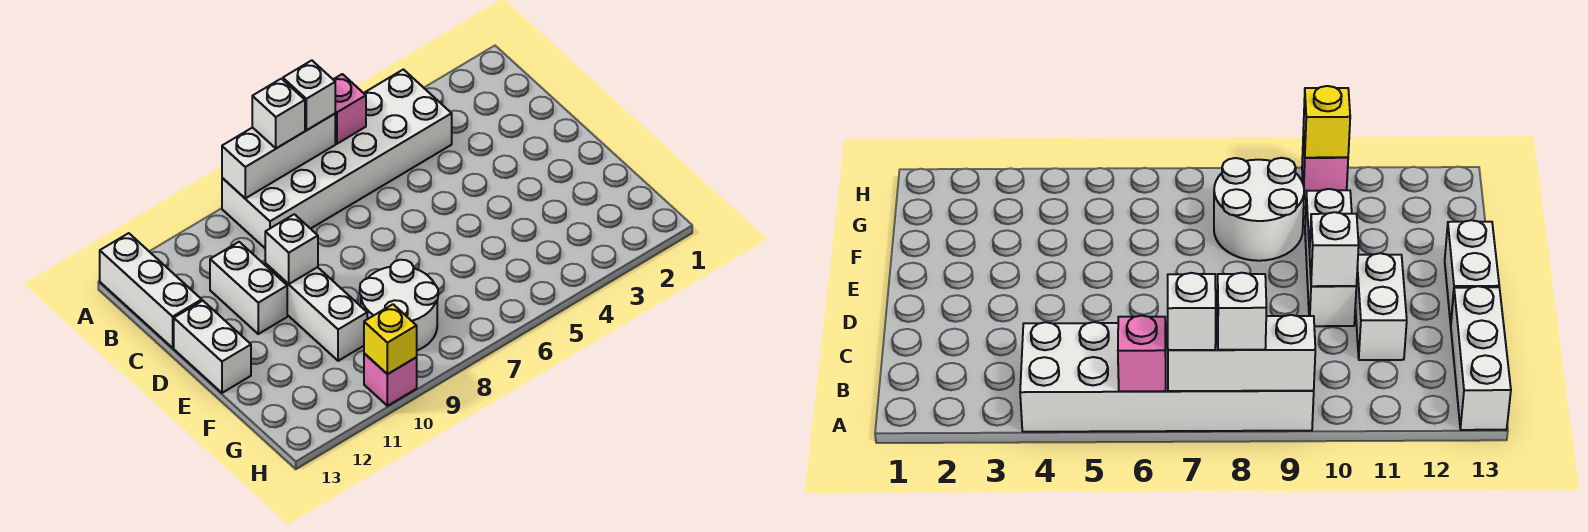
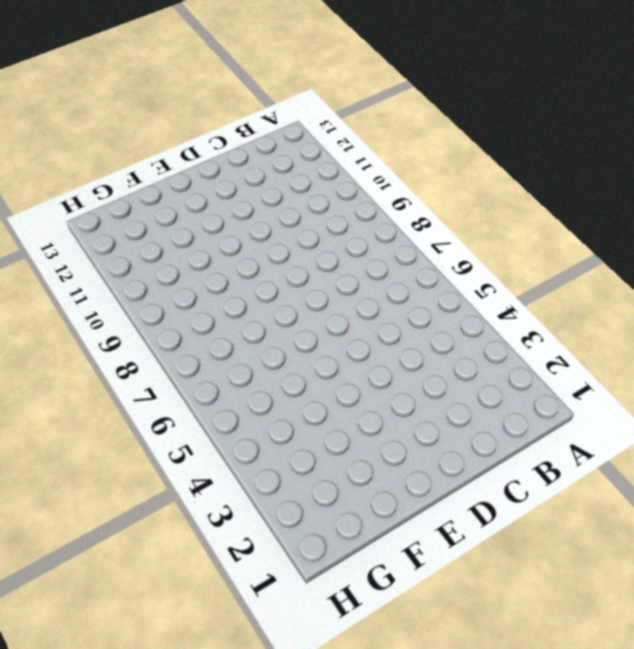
none -> white 2x6 brick [222,69,452,248]
none -> white 1x3 brick [100,233,202,348]
none -> white 1x2 brick [210,242,287,334]

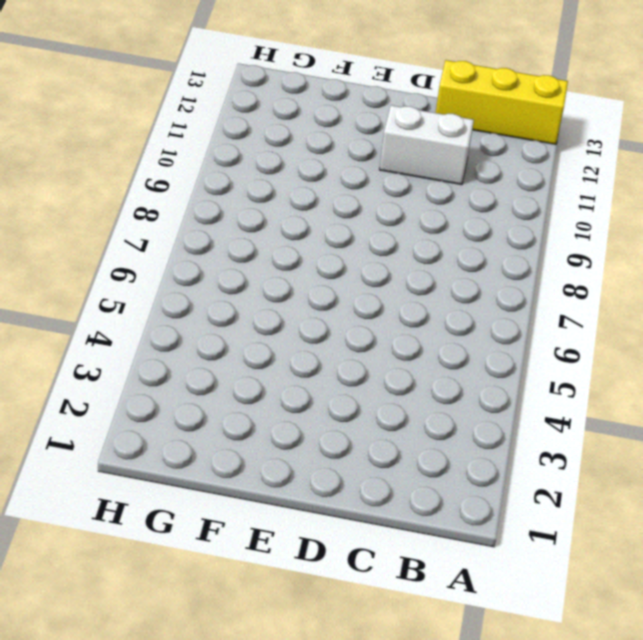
yellow 1x3 brick [436,60,568,144] -> white 1x3 brick [100,233,202,348]
none -> white 2x6 brick [222,69,452,248]
none -> white 1x3 brick [265,263,367,361]
none -> white 1x2 brick [174,301,251,393]

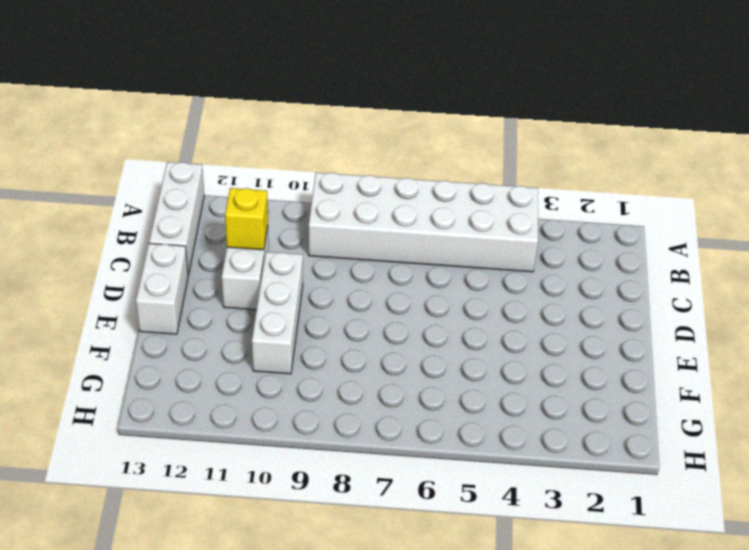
yellow 1x1 brick [225,188,268,250] -> yellow 1x1 brick moved to [364,304,417,374]
none -> white 2x2 round brick [360,260,438,350]
none -> pink 1x1 brick [364,353,417,406]
none -> pink 1x1 brick [333,74,366,144]

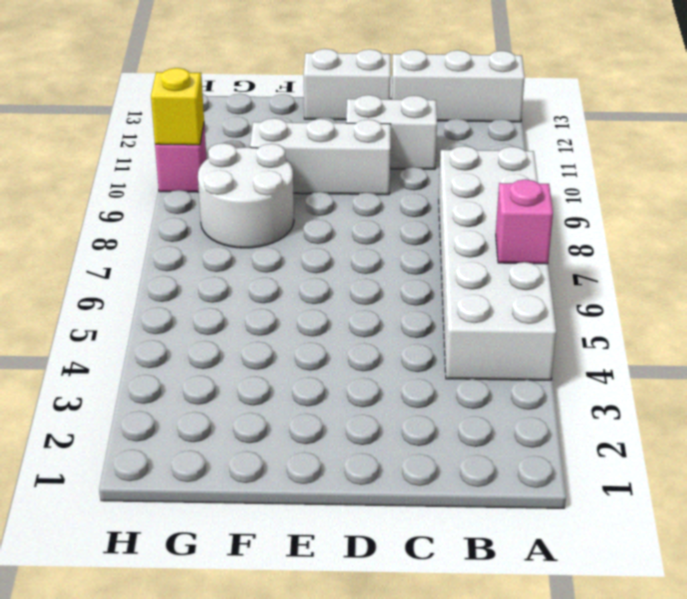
none -> white 1x3 brick [222,114,335,198]
none -> white 1x1 brick [265,214,318,284]
none -> white 1x1 brick [283,60,335,130]

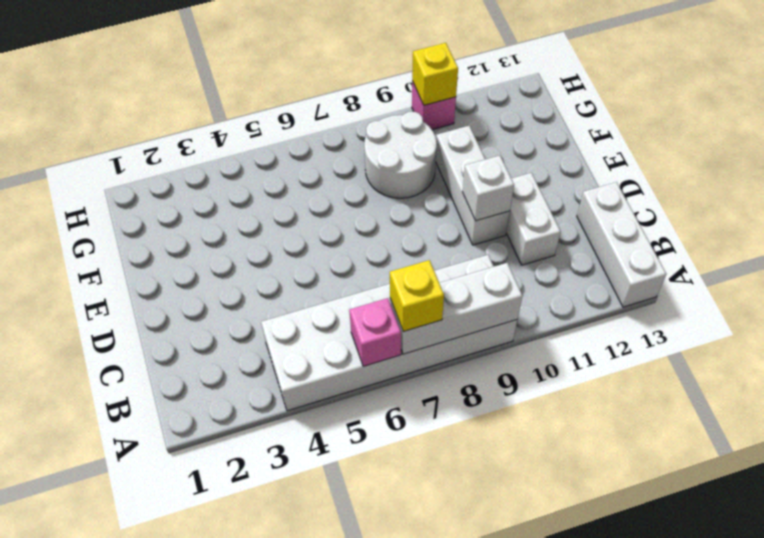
yellow 1x1 brick [390,260,444,332] -> white 1x1 brick [283,60,335,130]
none -> white 1x2 brick [174,301,251,393]
none -> white 1x1 brick [252,79,305,148]

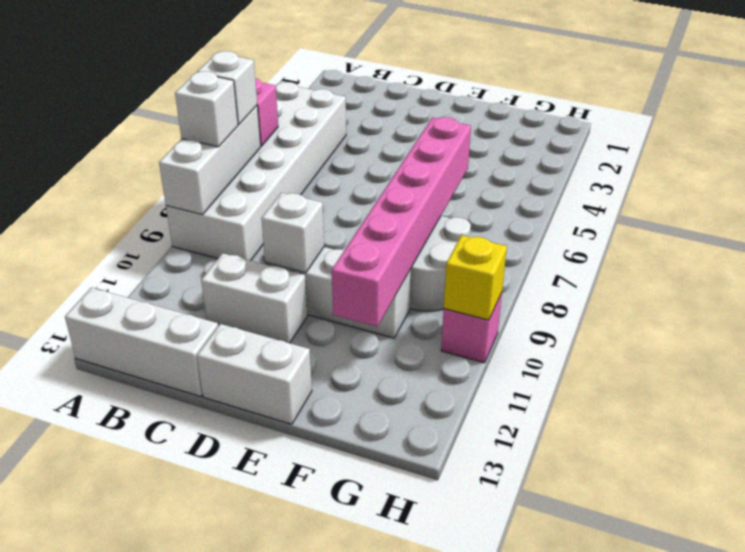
pink 1x6 brick [332,117,471,327] -> none

